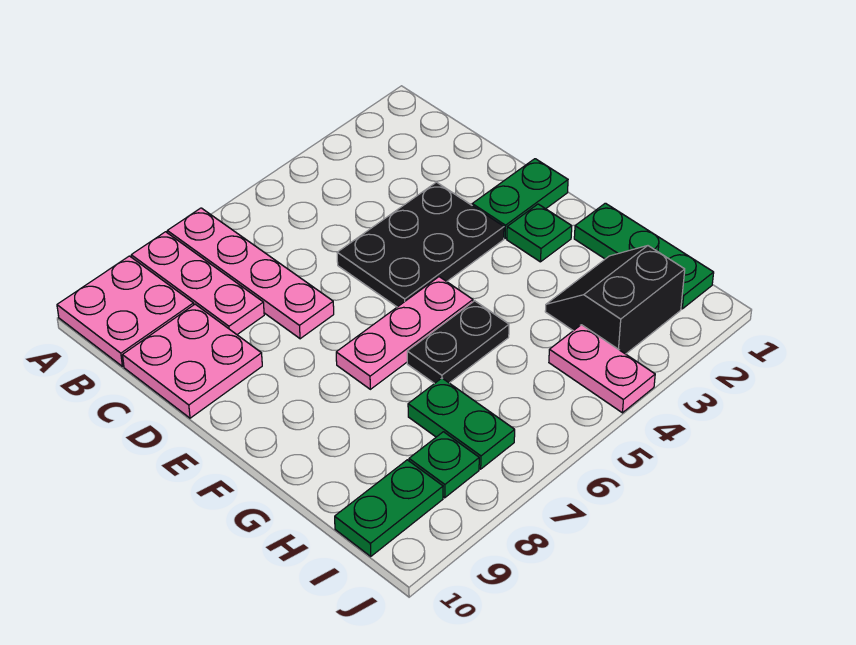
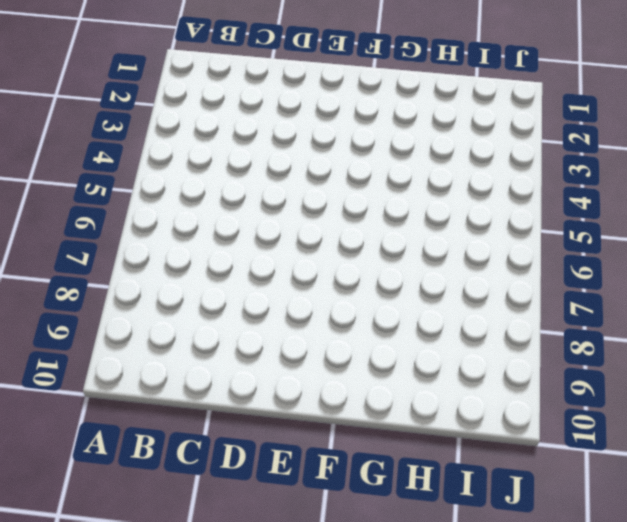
none -> pink 1x4 plate [167,208,334,339]
none -> pink 1x3 plate [131,232,264,334]
none -> pink 2x2 plate [57,256,194,366]

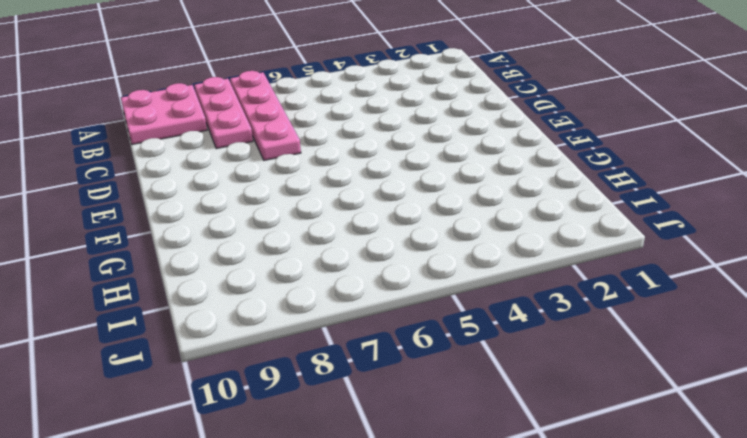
none -> pink 2x2 plate [123,304,262,418]
none -> black 2x3 plate [337,182,504,307]
none -> green 1x2 plate [472,159,568,239]

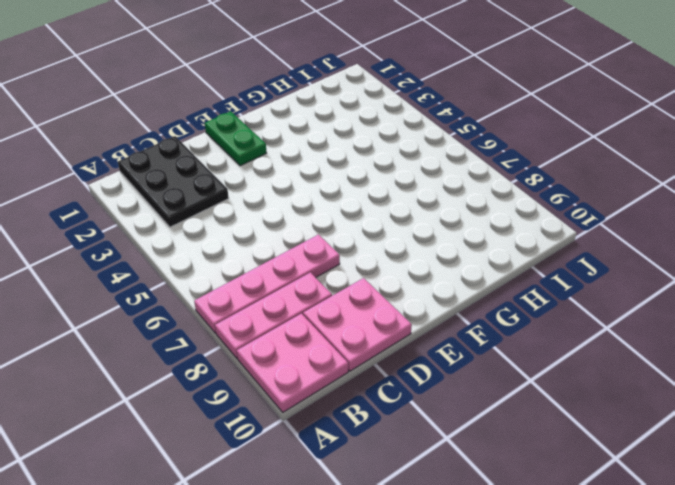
black 2x3 plate [118,136,229,227] -> black 2x3 plate moved to [337,182,504,307]
none -> green 1x1 plate [507,204,572,262]
none -> pink 1x3 plate [336,277,473,389]
none -> green 1x3 plate [574,203,714,309]

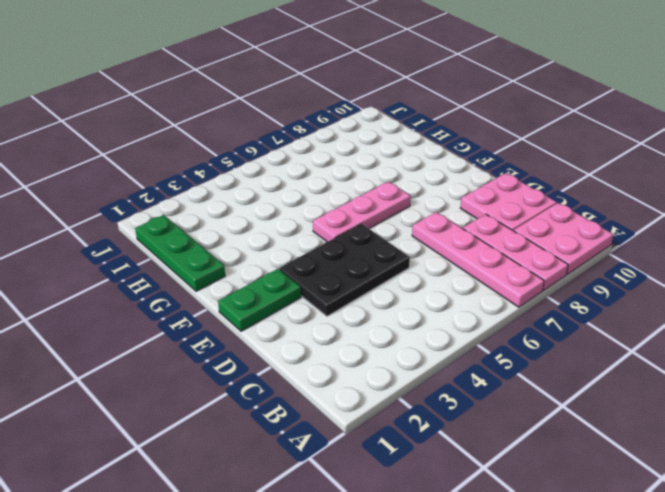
none -> green 1x1 plate [507,204,572,262]
none -> black 1x2 plate [407,301,509,384]
none -> black 2x2 slope [545,246,685,354]

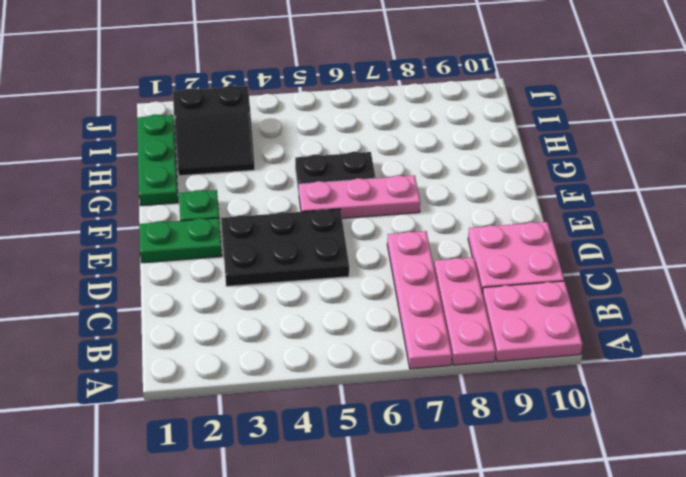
none -> green 1x2 plate [408,378,515,469]
none -> pink 1x2 plate [549,325,655,413]
none -> green 1x1 plate [409,432,479,498]

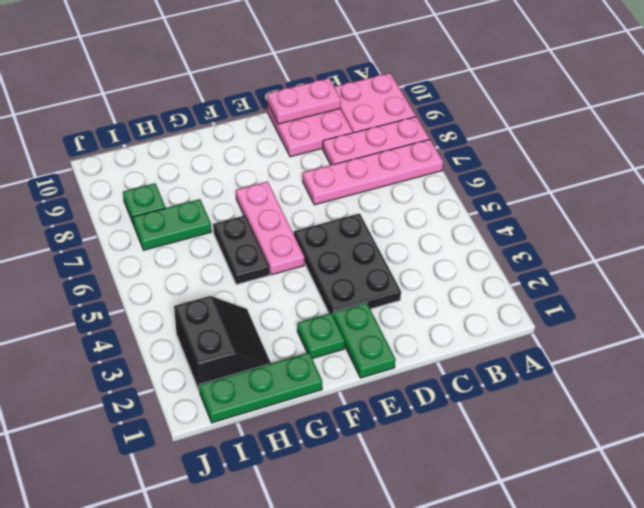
pink 1x2 plate [267,78,341,124] -> pink 1x2 plate moved to [549,325,655,413]
none -> green 1x2 plate [335,460,443,556]

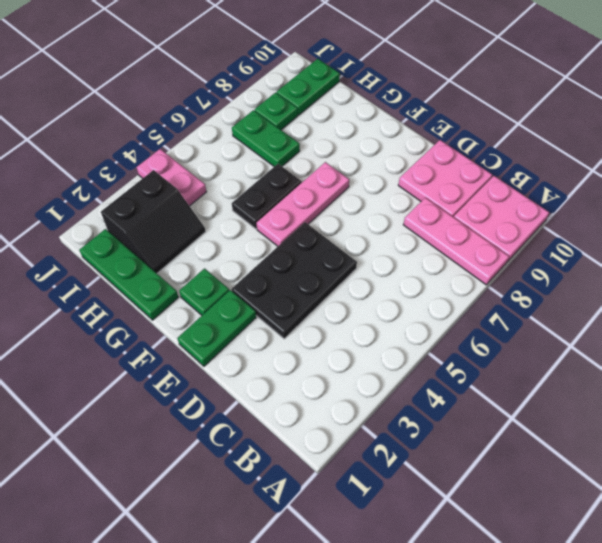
none -> pink 1x4 plate [167,208,334,339]

